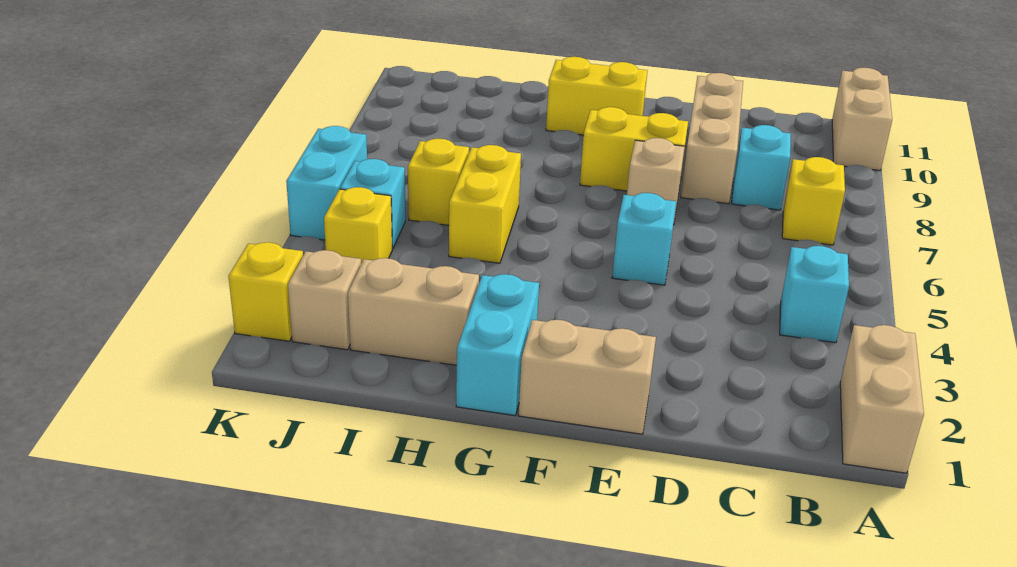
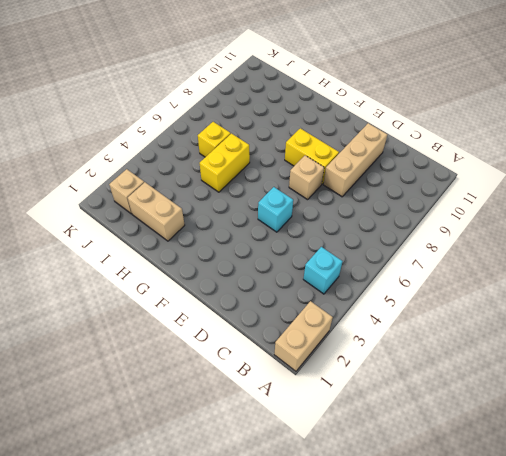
none -> tan 1x2 brick [832,68,892,170]
none -> yellow 1x1 brick [782,157,845,245]
none -> cyan 1x1 brick [732,125,791,210]

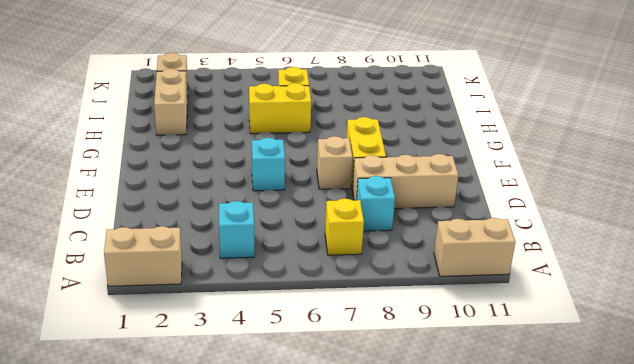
none -> tan 1x2 brick [519,320,656,434]
none -> yellow 1x2 brick [546,57,647,135]
none -> cyan 1x2 brick [456,274,539,415]

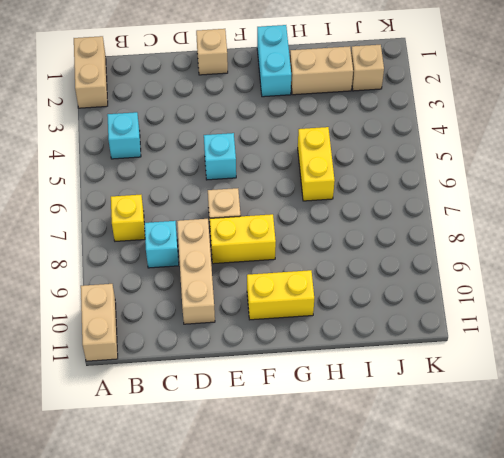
tan 1x1 brick [196,29,228,75] -> tan 1x2 brick [519,320,656,434]
none -> yellow 1x1 brick [408,139,469,225]
none -> yellow 1x1 brick [324,187,392,264]
none -> cyan 1x1 brick [340,159,405,249]

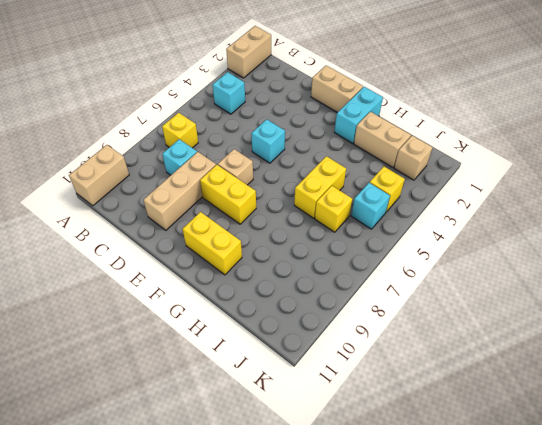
none -> yellow 1x1 brick [228,242,303,341]
none -> cyan 1x2 brick [286,126,367,240]

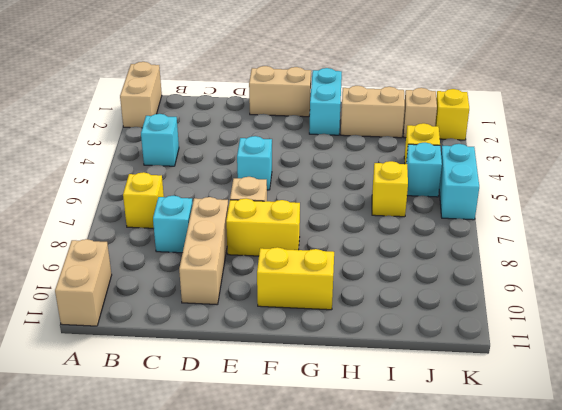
none -> yellow 1x2 brick [449,145,521,263]

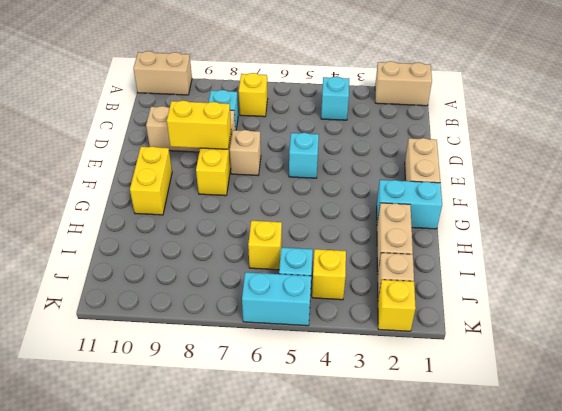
yellow 1x2 brick [167,101,231,149] -> yellow 1x2 brick moved to [449,145,521,263]

